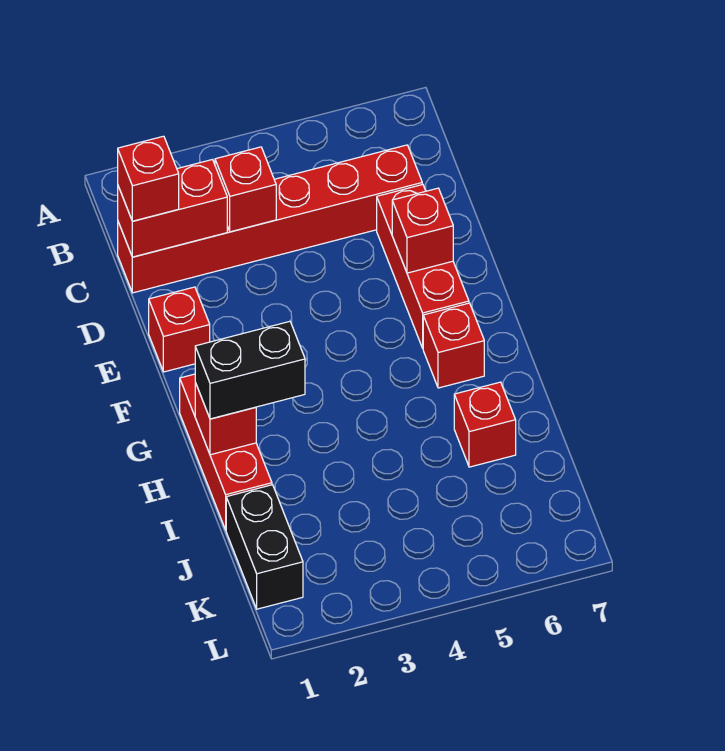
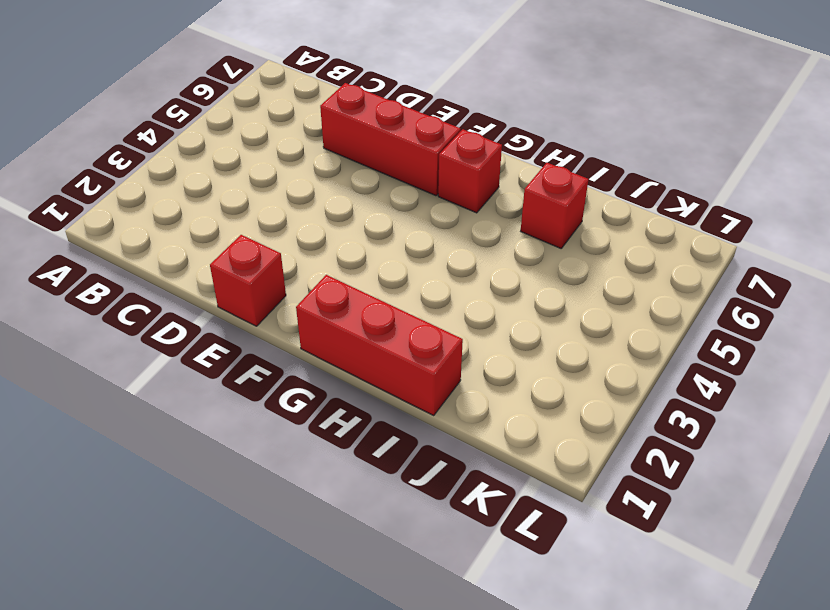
none -> red 1x6 brick [118,145,422,293]
none -> black 1x2 brick [226,485,303,609]
none -> red 1x2 brick [118,160,227,257]

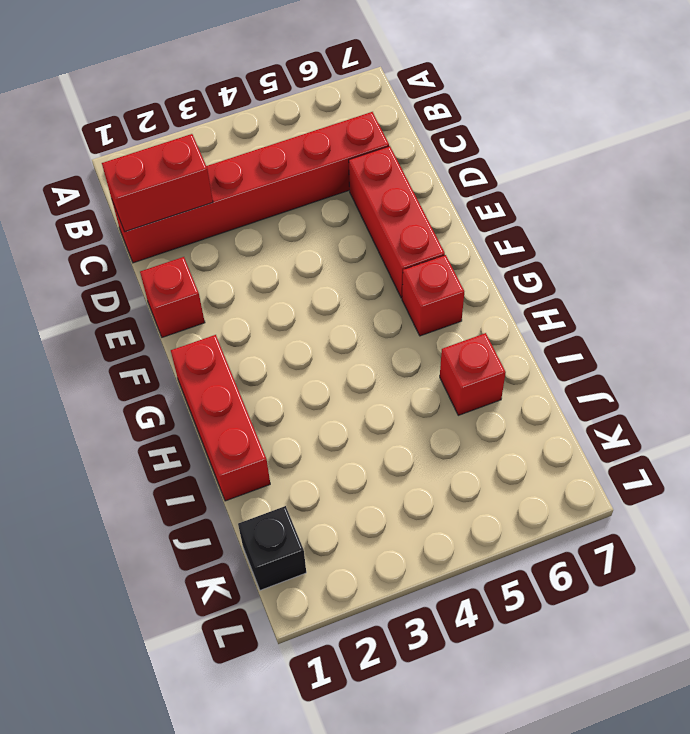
black 1x1 brick [238,506,306,590] -> black 1x2 brick [226,485,303,609]
none -> red 1x1 brick [215,147,276,232]
none -> red 1x1 brick [392,188,453,273]
none -> red 1x1 brick [195,383,256,455]

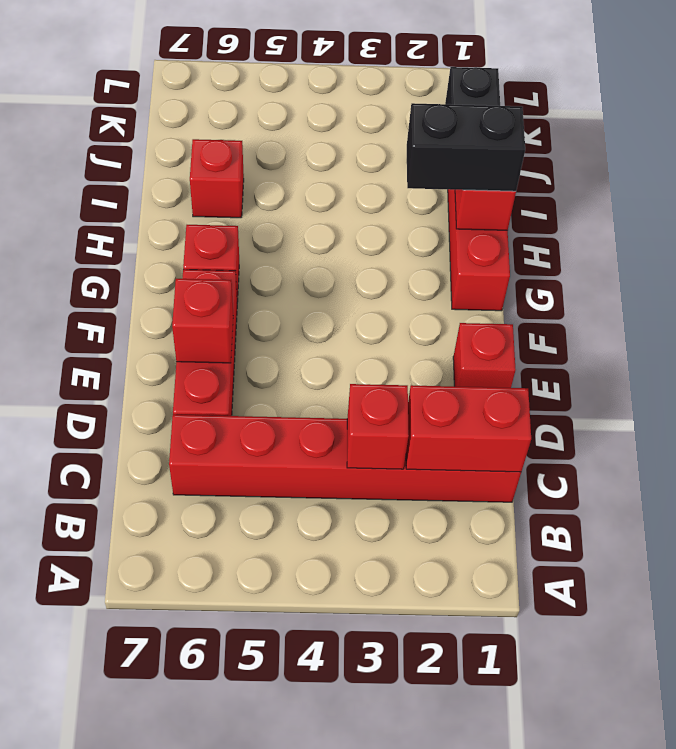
none -> red 1x1 brick [118,136,179,221]

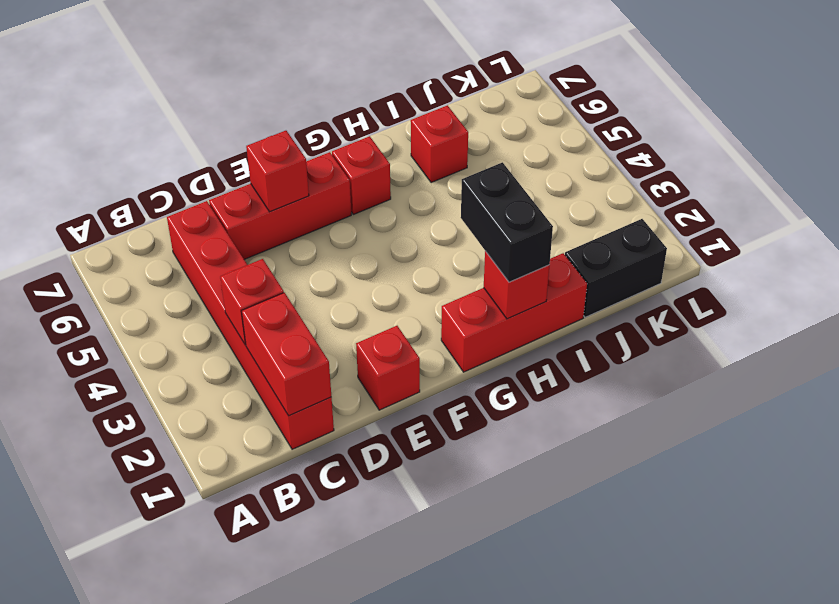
none -> red 1x1 brick [118,136,179,221]

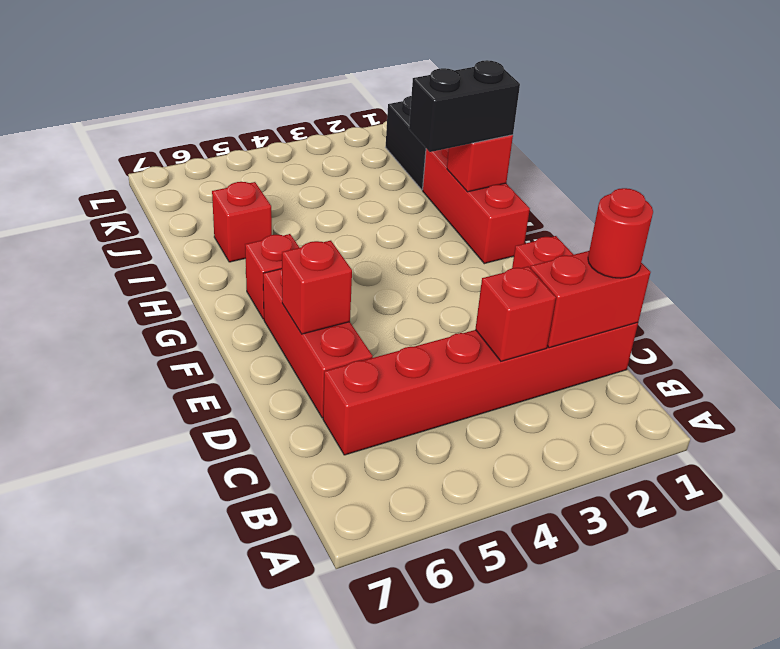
red 1x1 round brick [588,188,653,278] -> red 1x1 brick [118,136,179,221]

